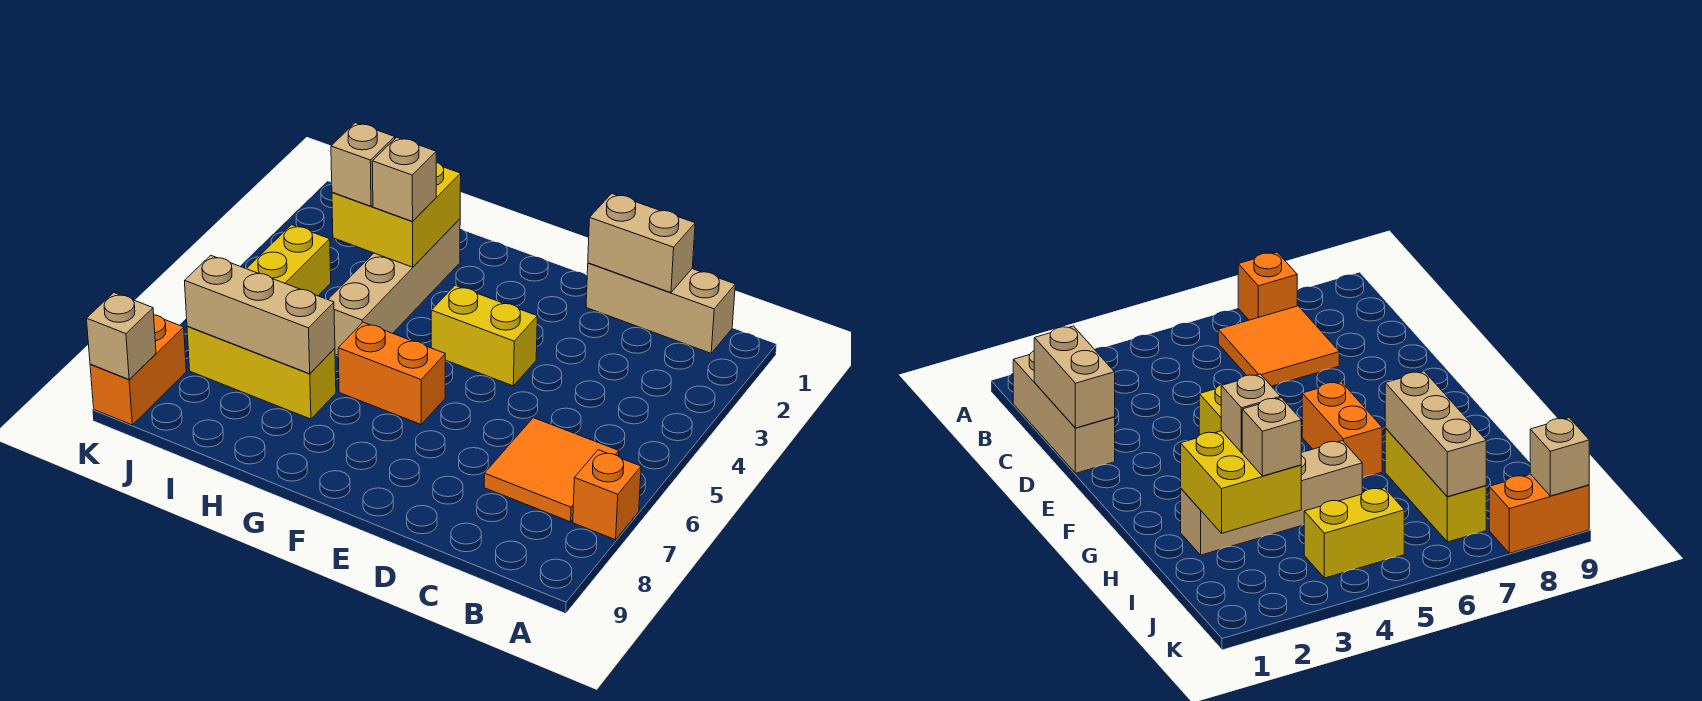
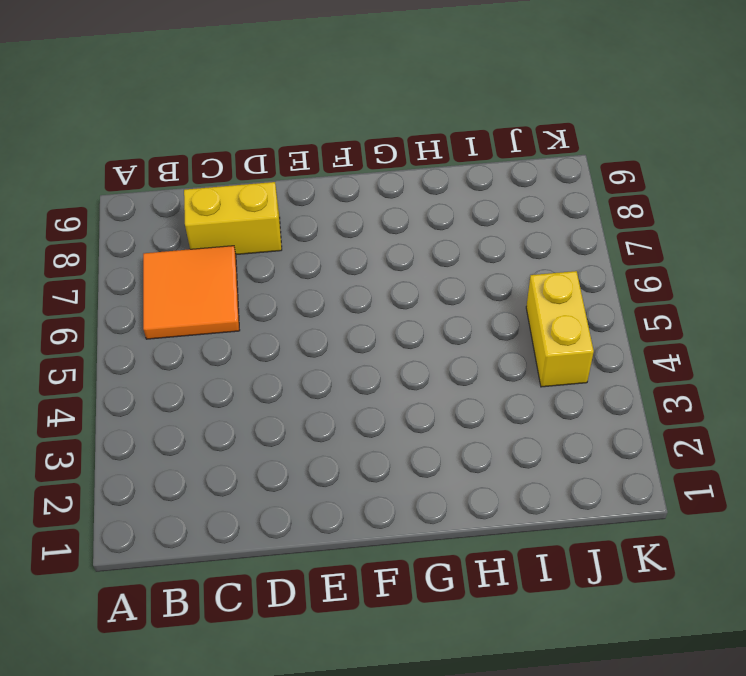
yellow 1x2 brick [184,182,282,255] -> yellow 1x2 brick moved to [431,285,537,386]
none -> orange 1x1 brick [573,450,641,540]
none -> tan 1x3 brick [586,263,735,353]
none -> orange 1x2 brick [338,322,445,424]

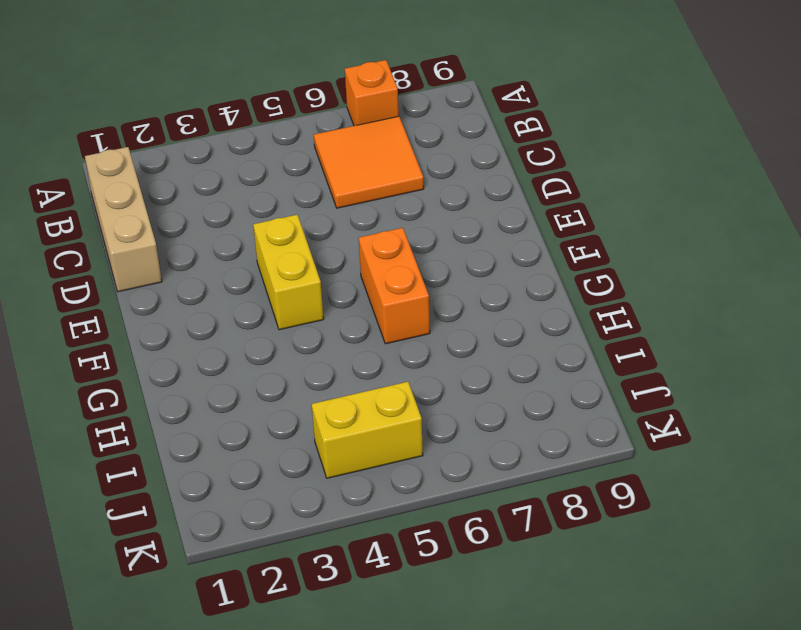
none -> tan 1x4 brick [328,219,460,355]
none -> yellow 1x3 brick [187,326,336,419]
none -> orange 1x2 brick [90,315,186,425]

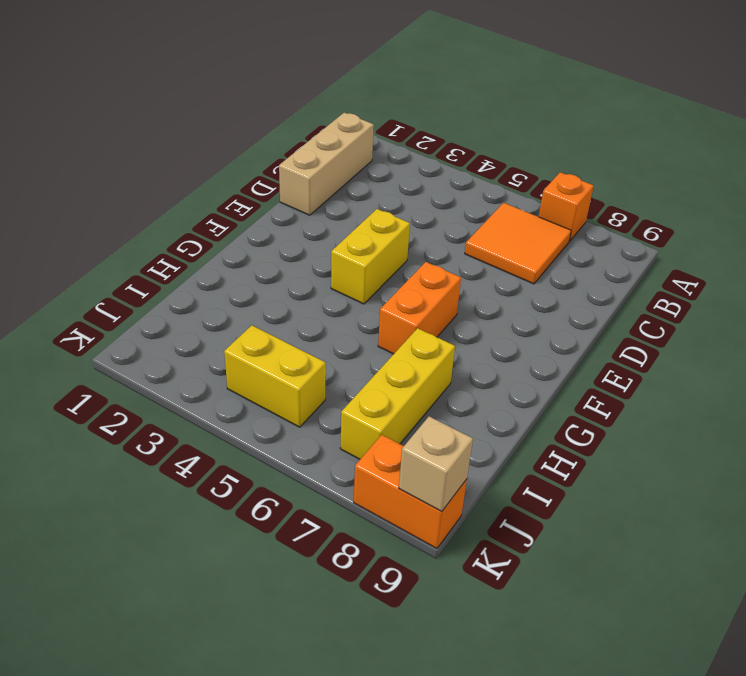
none -> tan 1x4 brick [328,219,460,355]
none -> tan 1x2 brick [588,194,695,293]
none -> yellow 2x2 brick [332,162,461,267]

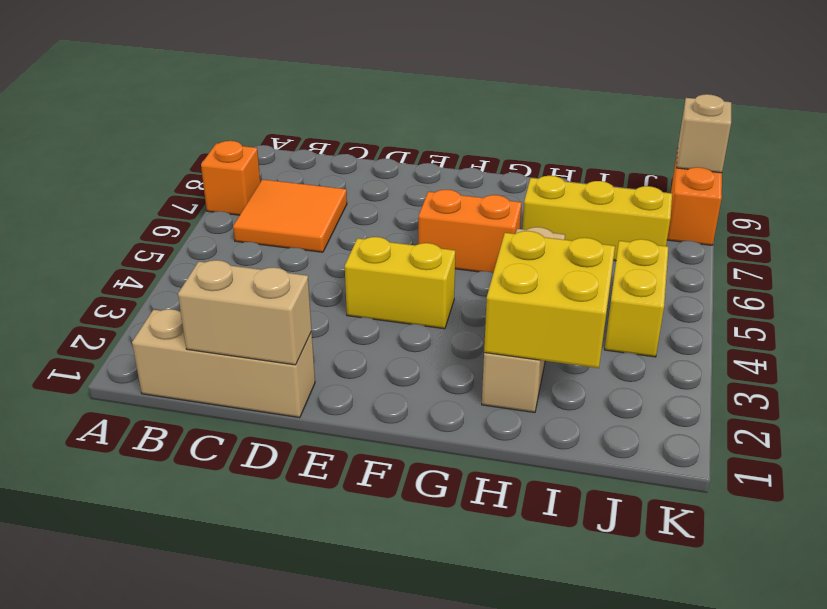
none -> tan 1x3 brick [185,255,335,374]
none -> tan 1x1 brick [372,137,436,221]
none -> tan 1x1 brick [331,123,395,206]

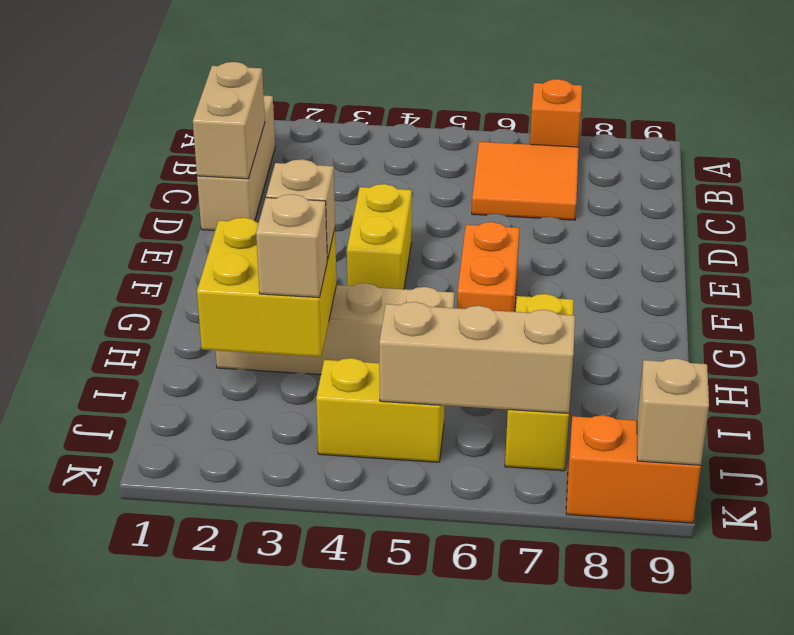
tan 1x3 brick [379,302,575,413] -> tan 1x3 brick turned to [185,255,335,374]

